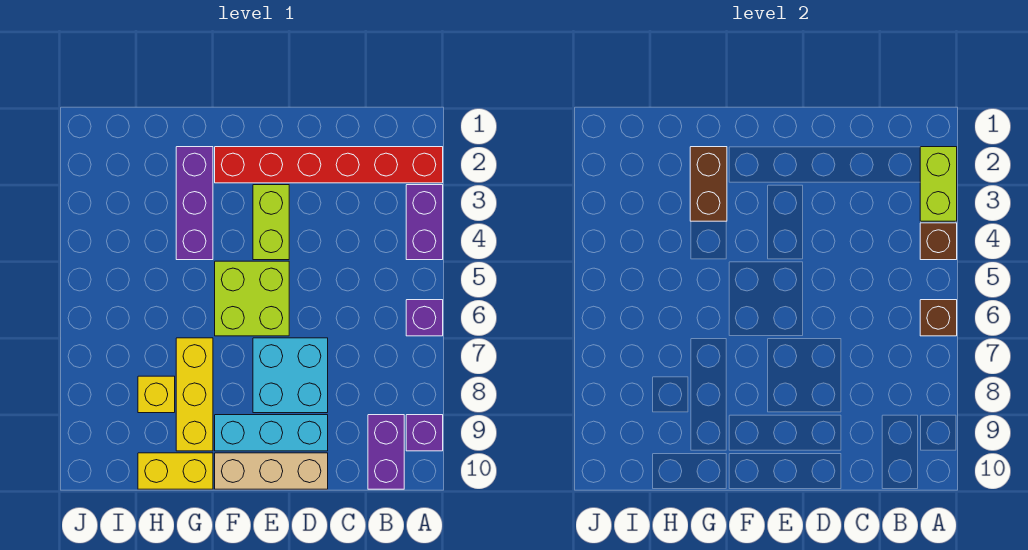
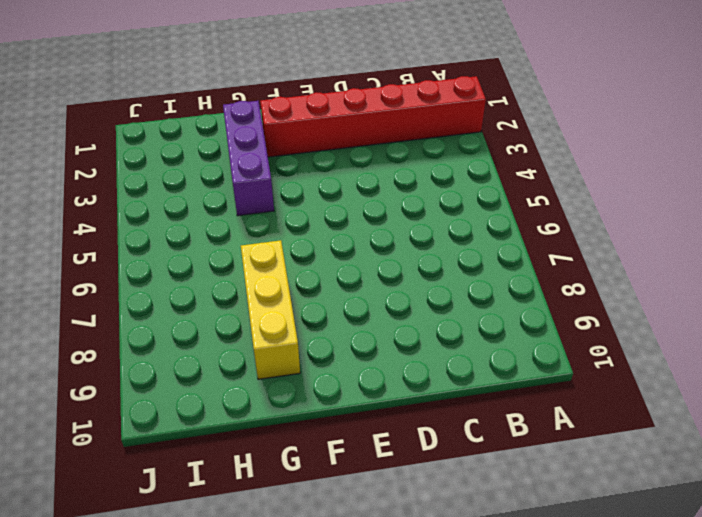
none -> purple 1x2 brick [406,185,443,260]
none -> purple 1x1 brick [406,300,443,336]
none -> purple 1x1 brick [406,415,443,451]

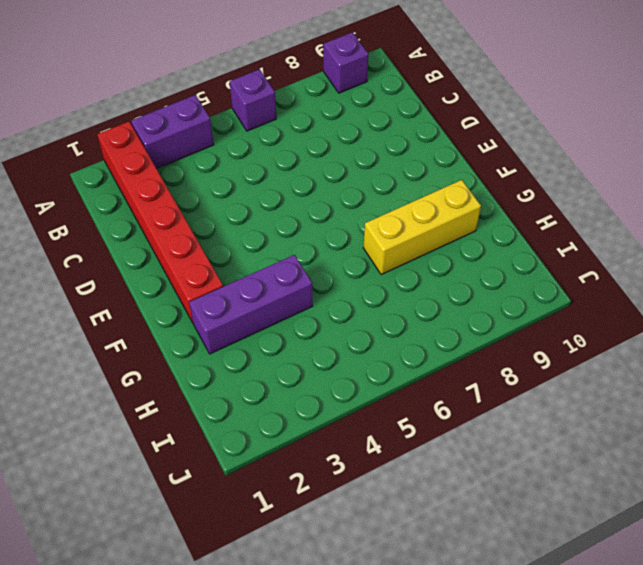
none -> purple 1x2 brick [368,415,404,489]
none -> cyan 2x2 brick [253,338,328,413]
none -> cyan 1x3 brick [215,415,328,451]

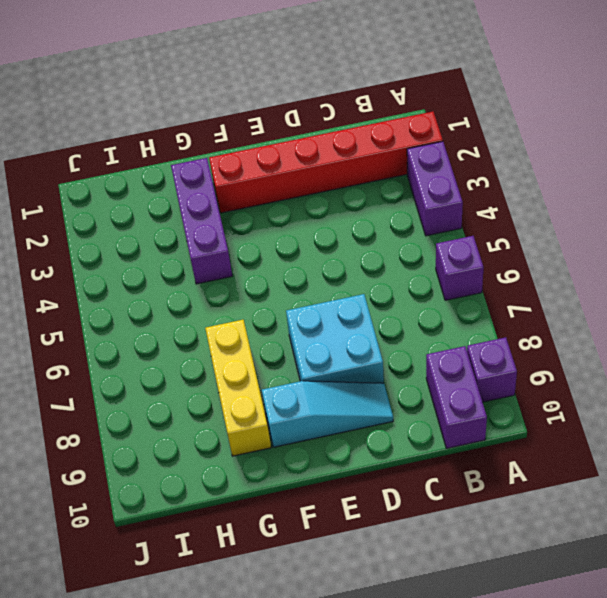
cyan 1x3 slope [262,381,393,447] -> cyan 1x3 brick [215,415,328,451]
none -> tan 1x3 brick [215,453,328,489]
none -> lime 1x2 brick [253,185,289,260]
none -> lime 2x2 brick [215,261,289,336]

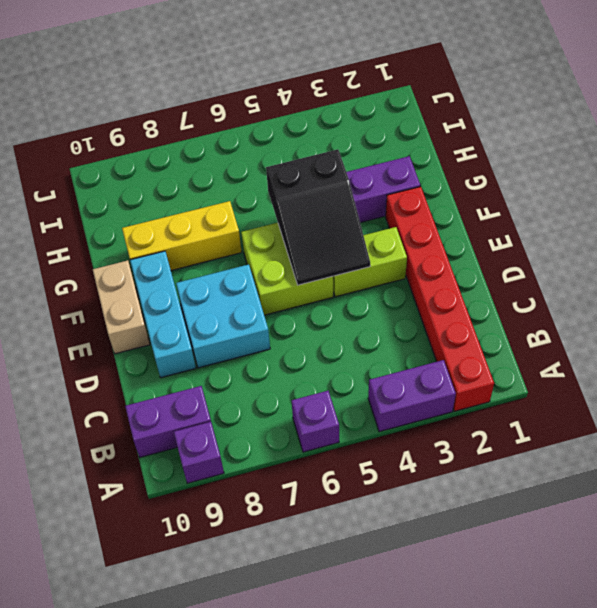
black 2x3 slope [266,149,370,285] -> none
tan 1x2 brick [93,260,150,354] -> tan 1x3 brick [215,453,328,489]
none -> yellow 1x2 brick [138,453,213,489]
none -> yellow 1x1 brick [138,376,175,413]
none -> lime 1x2 brick [920,147,957,221]

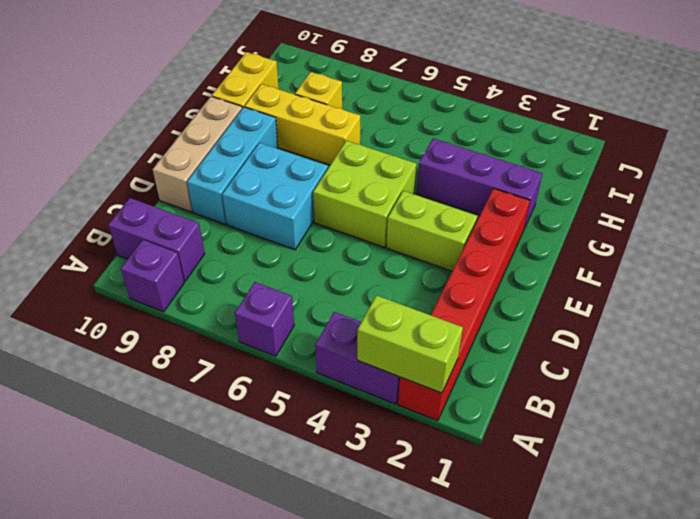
none -> brown 1x1 brick [920,223,957,260]
none -> brown 1x1 brick [920,300,957,336]
none -> brown 1x2 brick [690,147,727,221]

